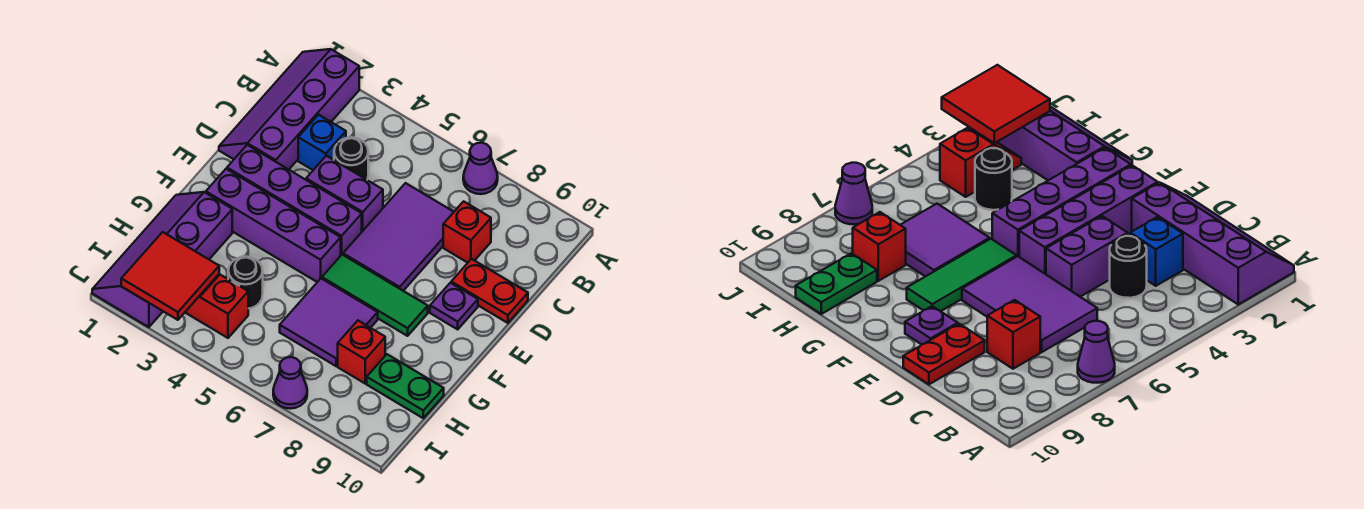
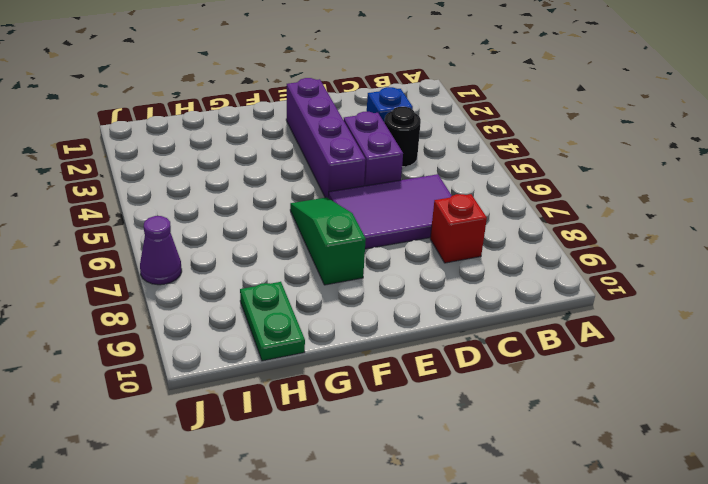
green 1x3 slope [290,197,366,285] -> green 1x3 tile [322,255,428,336]
none -> purple 2x4 slope [219,49,359,170]
none -> purple 1x1 cone [463,143,498,194]
none -> red 1x2 plate [451,259,528,323]

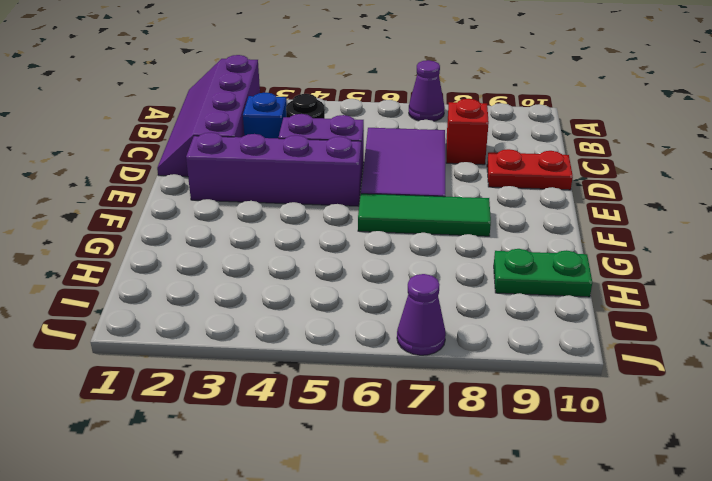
none -> purple 1x1 plate [430,283,478,329]
none -> purple 1x4 brick [206,169,341,282]
none -> purple 2x4 slope [92,192,232,327]

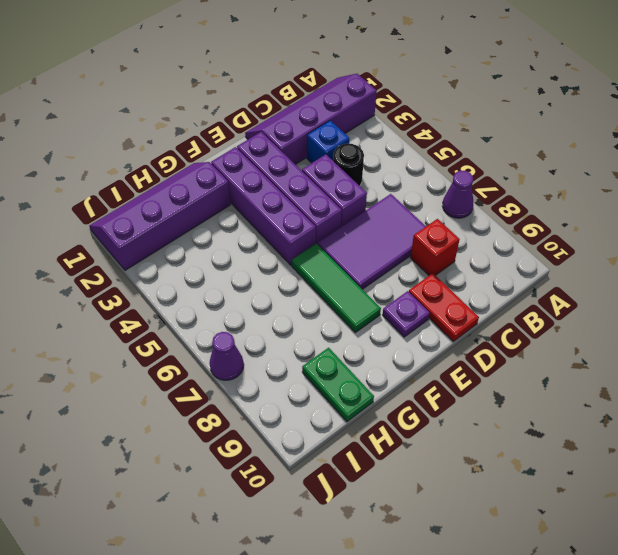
none -> purple 2x2 tile [280,279,378,366]
none -> black 1x1 round brick [228,257,263,309]
none -> red 1x1 brick [338,321,385,383]

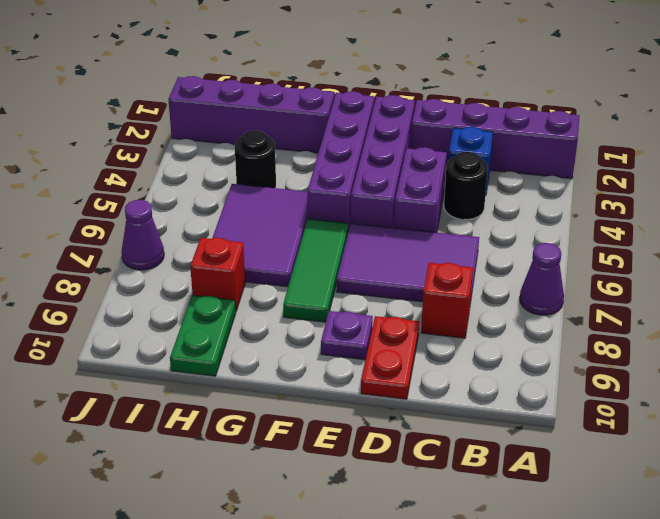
purple 2x3 tile [213,184,308,287] -> purple 2x2 tile [280,279,378,366]
none -> red 1x2 slope [185,274,248,338]
none -> red 2x2 tile [121,232,219,320]

